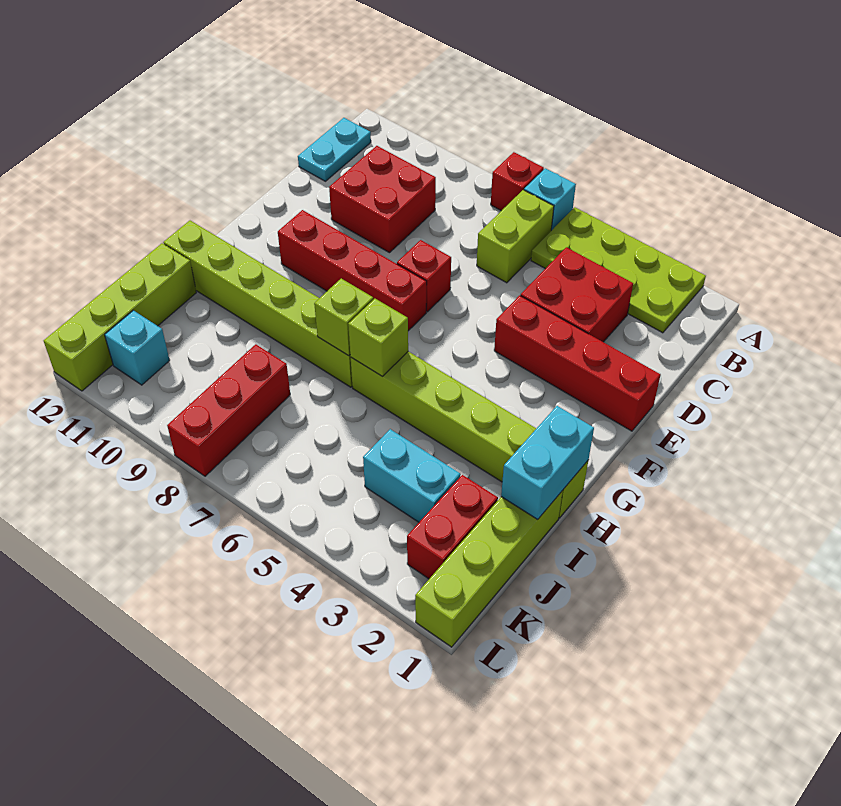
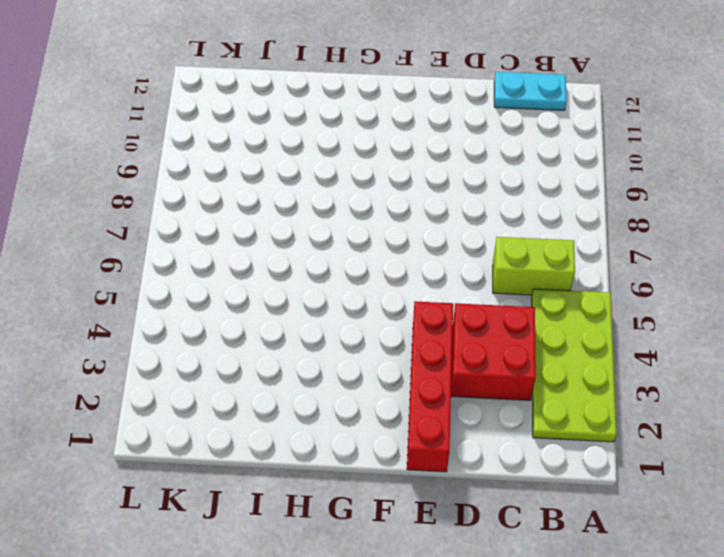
none -> cyan 1x1 brick [524,168,576,231]
none -> red 1x1 brick [491,152,544,211]
none -> red 2x2 brick [329,146,436,253]

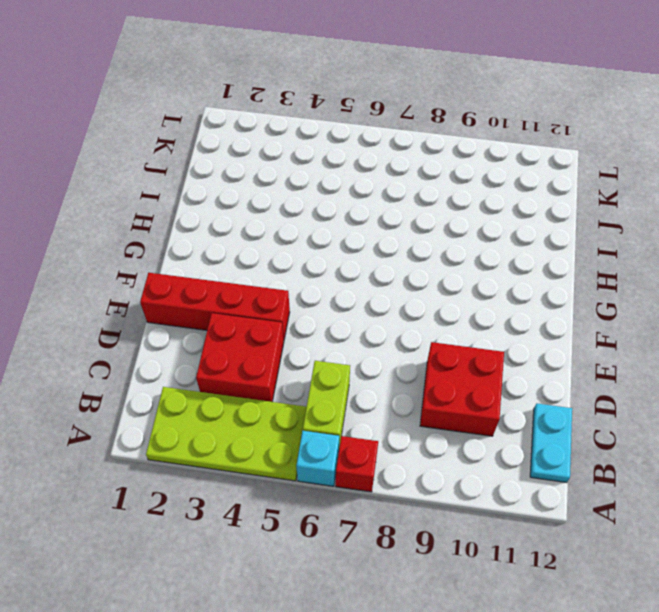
none -> red 1x1 brick [397,240,451,312]
none -> red 1x4 brick [278,210,427,331]
none -> lime 1x6 brick [351,352,588,518]

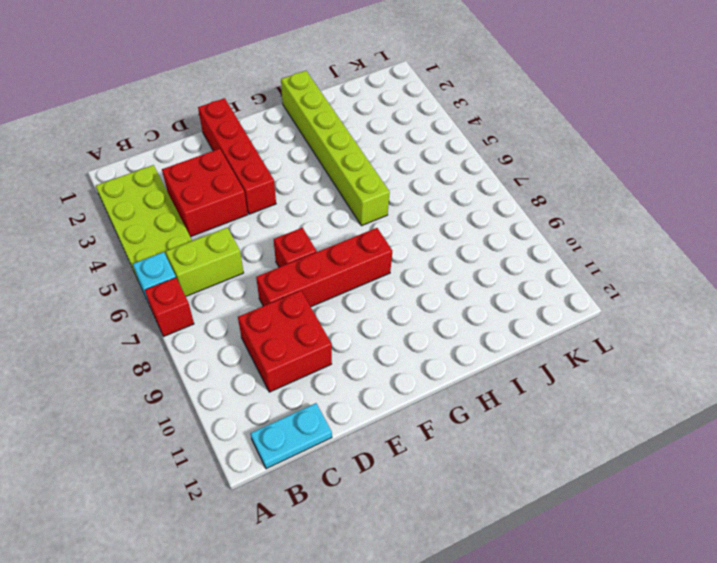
red 1x4 brick [256,228,392,307] -> red 1x4 brick turned to [278,210,427,331]
none -> lime 1x6 brick [163,221,352,387]
none -> lime 1x4 brick [415,490,563,647]
none -> lime 1x4 brick [44,243,196,391]

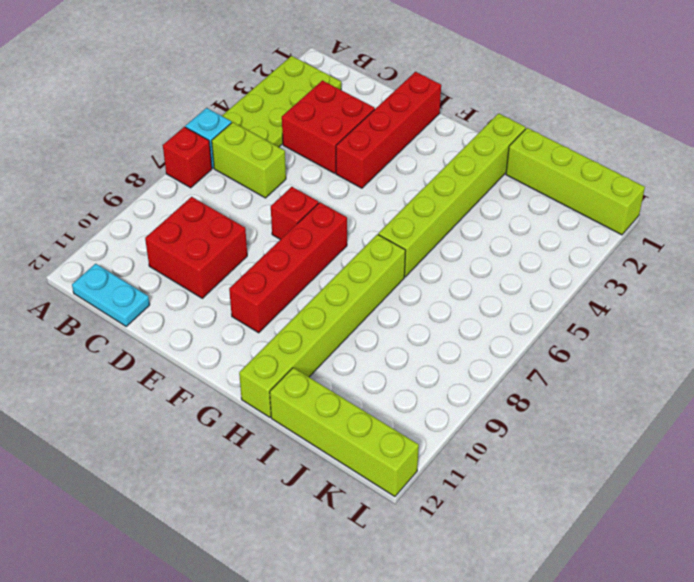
none -> red 1x2 brick [407,475,498,579]
none -> cyan 1x2 brick [363,429,461,522]
none -> red 1x3 brick [167,344,290,476]

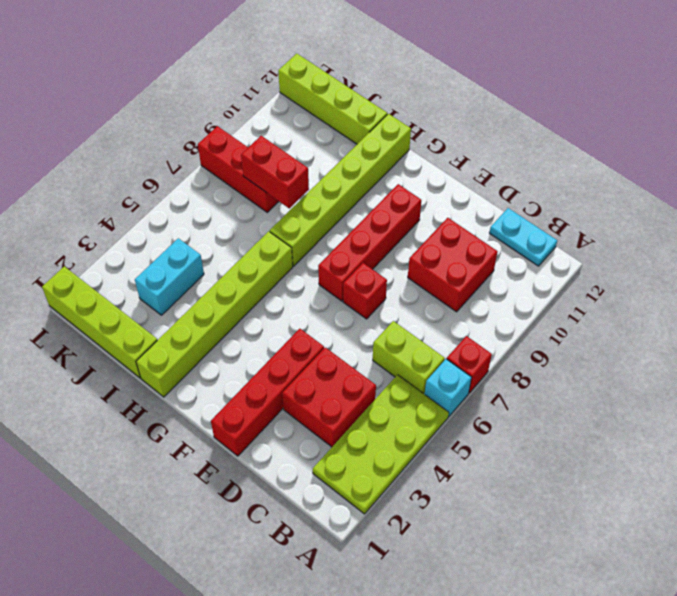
red 1x2 brick [241,136,309,208] -> red 1x2 brick moved to [407,475,498,579]
none -> cyan 1x1 brick [105,310,170,385]
none -> cyan 1x2 brick [501,406,594,519]
none -> lime 1x1 brick [348,299,408,376]

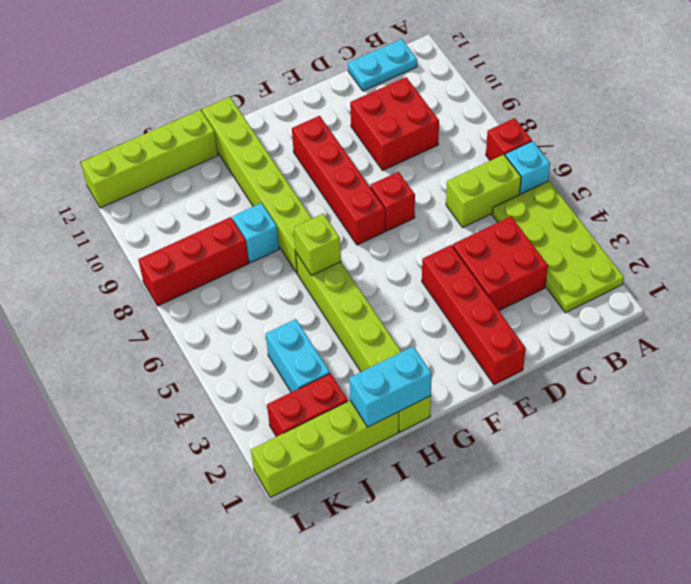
cyan 1x1 brick [232,203,279,263] -> cyan 1x1 brick moved to [105,310,170,385]
none -> lime 1x1 brick [314,279,373,356]

